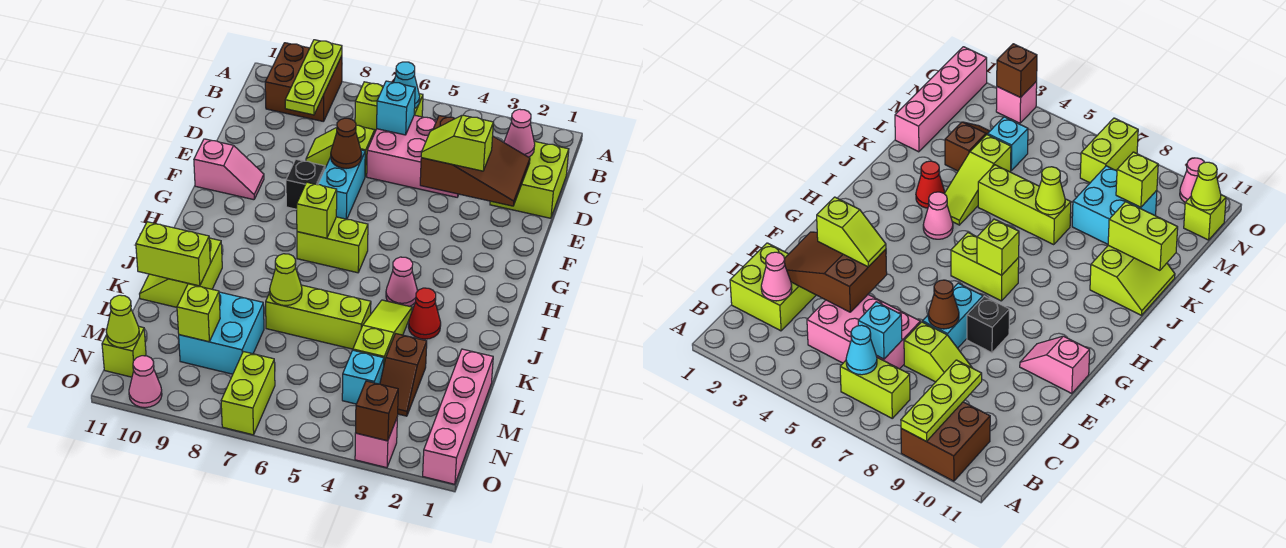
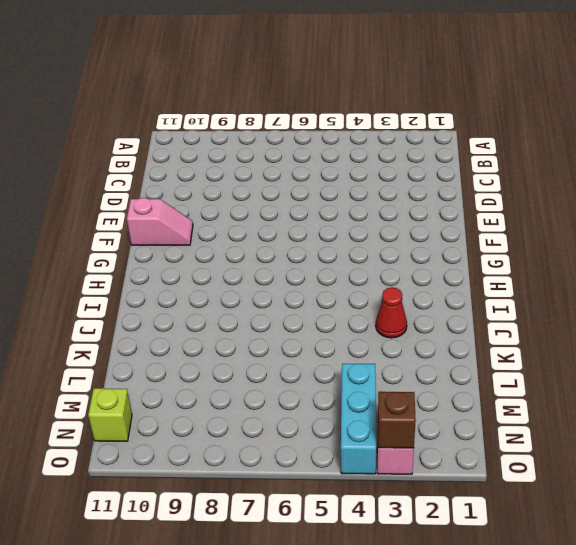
cyan 1x3 brick [341,364,376,474] -> cyan 1x1 brick [342,350,384,404]
none -> brown 2x2 brick [265,43,342,122]
none -> lime 1x2 brick [355,82,423,131]
none -> lime 2x2 brick [490,141,569,218]
none -> pink 2x3 brick [367,115,459,197]

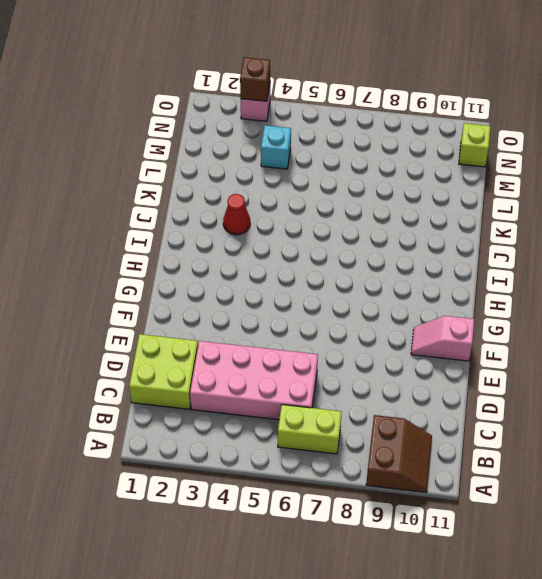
brown 2x2 slope [366,415,432,492] -> brown 2x2 brick [265,43,342,122]
pink 2x4 brick [190,341,318,420] -> pink 2x3 brick [367,115,459,197]
none -> lime 1x2 slope [306,125,375,176]
none -> cyan 1x2 brick [318,150,365,219]
none -> black 1x1 brick [286,159,325,209]
none -> lime 1x2 brick [297,217,368,273]

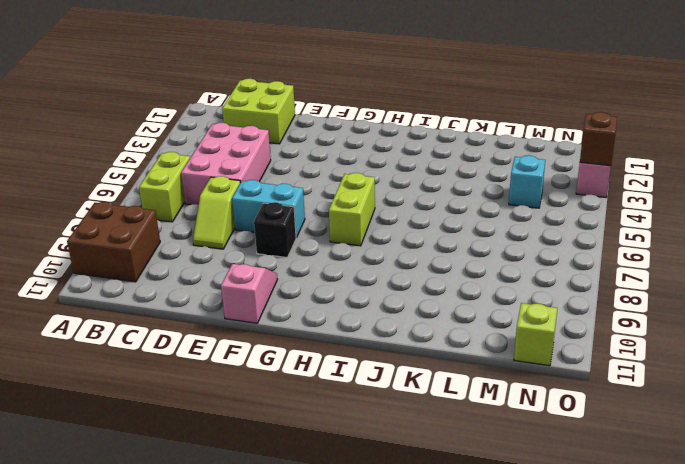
none -> pink 1x1 cone [386,257,417,306]
none -> red 1x1 cone [409,288,441,339]
none -> lime 1x3 slope [353,300,412,363]
none -> lime 2x2 slope [140,238,222,307]

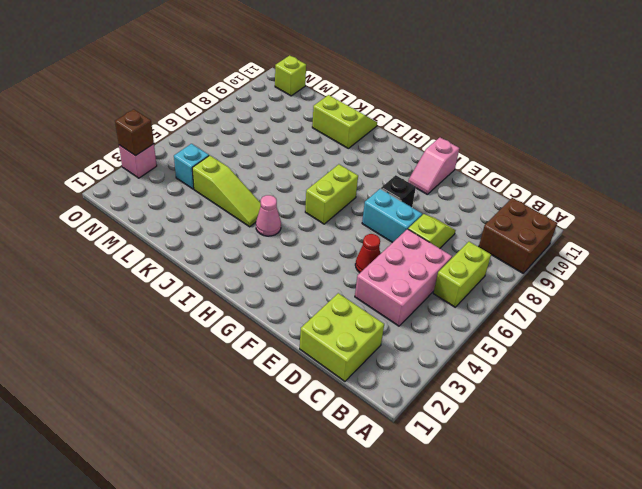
red 1x1 cone [355,234,380,273] -> red 1x1 cone moved to [409,288,441,339]
none -> lime 1x3 brick [266,285,371,349]
none -> pink 1x4 brick [423,349,493,484]
none -> brown 1x2 slope [380,334,427,416]
none -> cyan 2x2 brick [179,292,264,374]

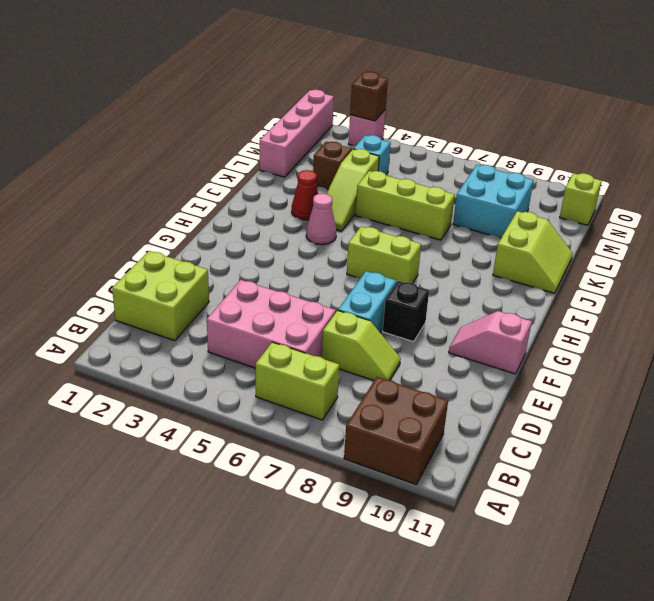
none -> lime 1x2 brick [221,352,275,435]
none -> pink 1x1 cone [129,356,162,408]
none -> lime 1x3 plate [285,40,342,115]
none -> cyan 1x1 cone [394,62,420,108]

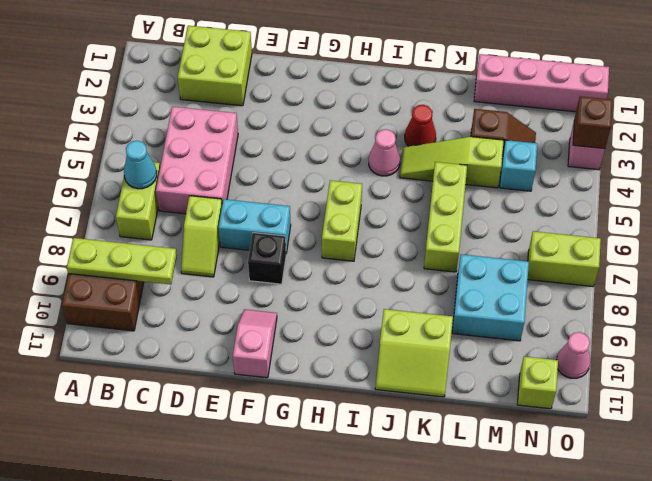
none -> pink 1x1 cone [504,109,535,157]
none -> cyan 1x1 brick [377,81,415,135]
none -> brown 2x3 slope [420,116,530,206]
none -> brown 1x1 cone [331,118,362,169]

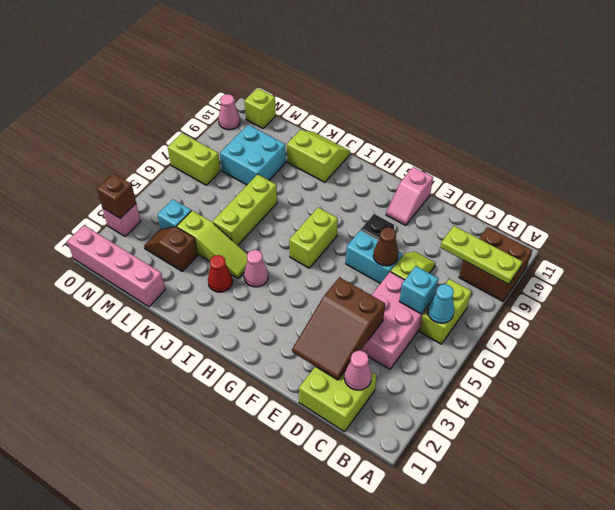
none -> lime 1x1 brick [297,182,337,238]
none -> lime 1x1 cone [270,254,302,306]
none -> lime 1x2 brick [136,222,210,286]
none -> lime 1x1 brick [177,284,220,342]

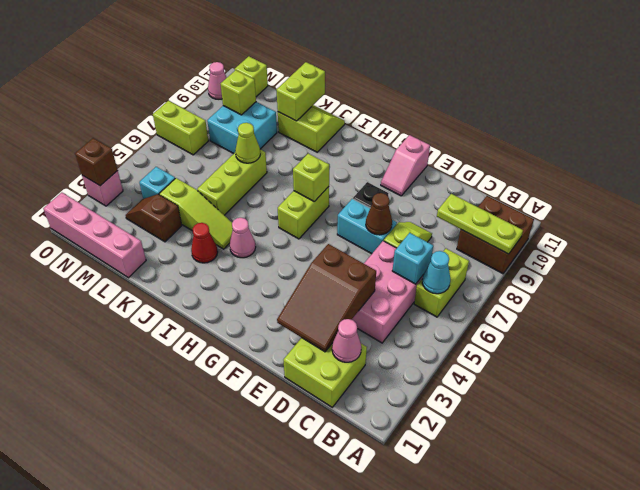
none -> lime 1x1 cone [106,295,139,348]
none -> lime 1x2 slope [421,115,493,171]

